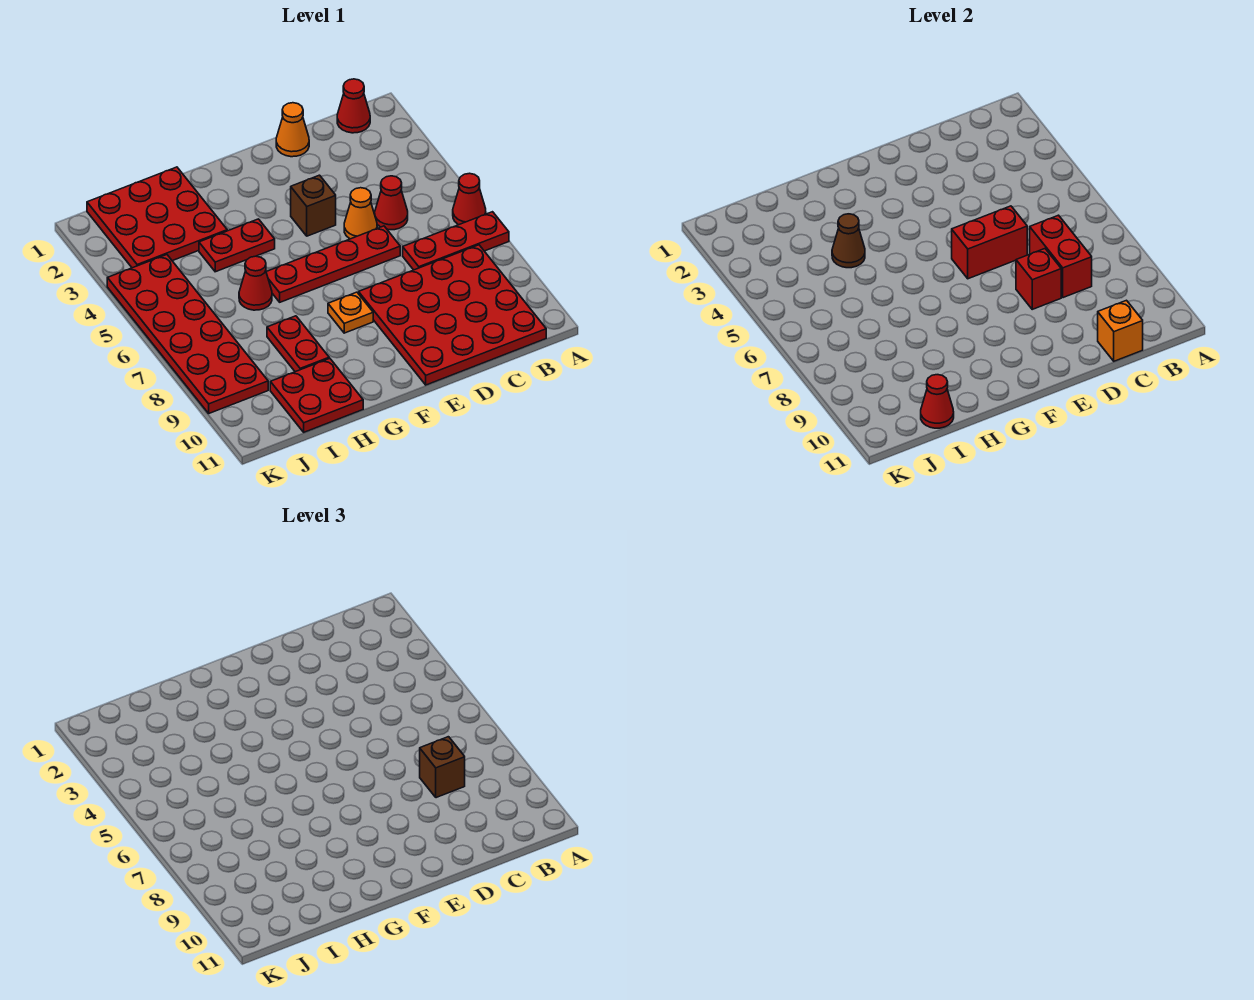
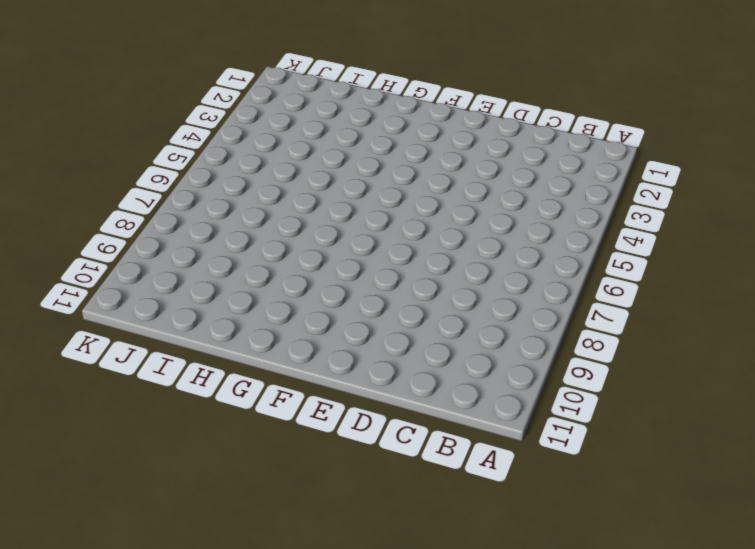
none -> red 1x1 cone [453,173,486,225]
none -> red 1x3 plate [403,212,509,270]
none -> red 1x1 cone [337,79,370,133]

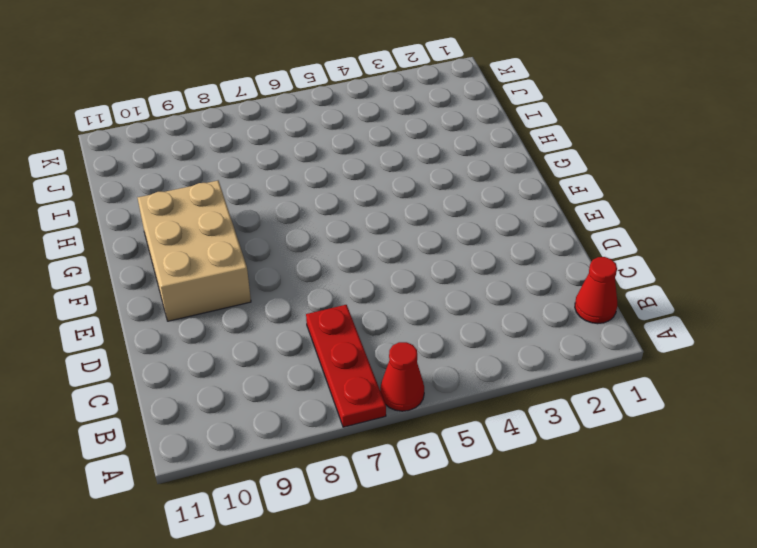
tan 2x3 brick [138,181,251,321] -> red 4x4 plate [359,245,546,385]
none -> red 1x1 cone [375,176,408,230]
none -> orange 1x1 cone [276,103,309,157]
none -> orange 1x1 cone [344,188,377,239]

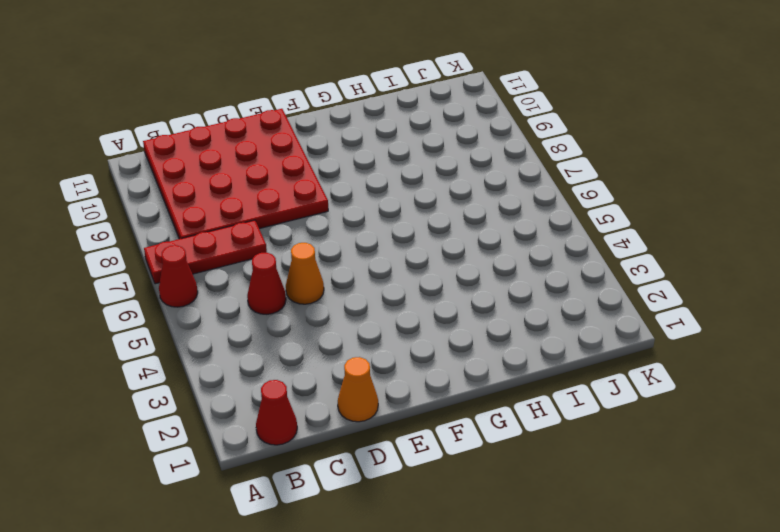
none -> red 1x4 plate [266,226,400,302]
none -> brown 1x1 brick [291,175,336,236]
none -> orange 1x1 plate [328,292,373,333]

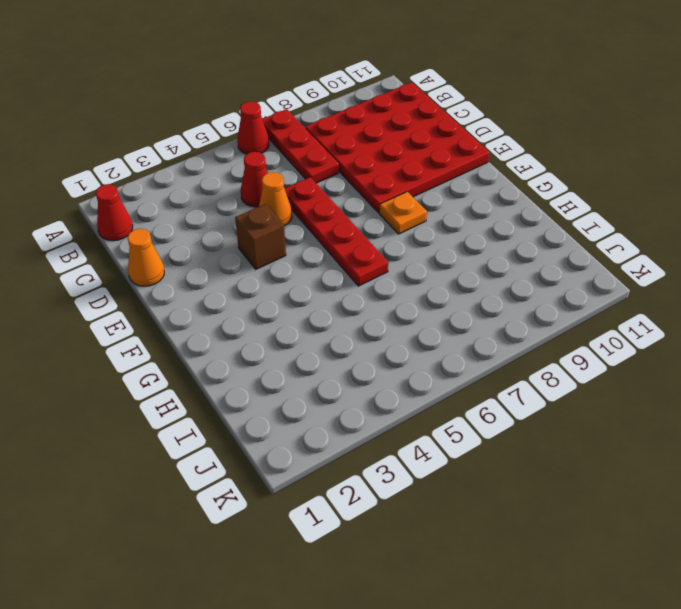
none -> red 1x2 plate [199,219,275,272]
none -> red 3x3 plate [87,167,227,268]
none -> red 1x1 cone [239,256,272,310]

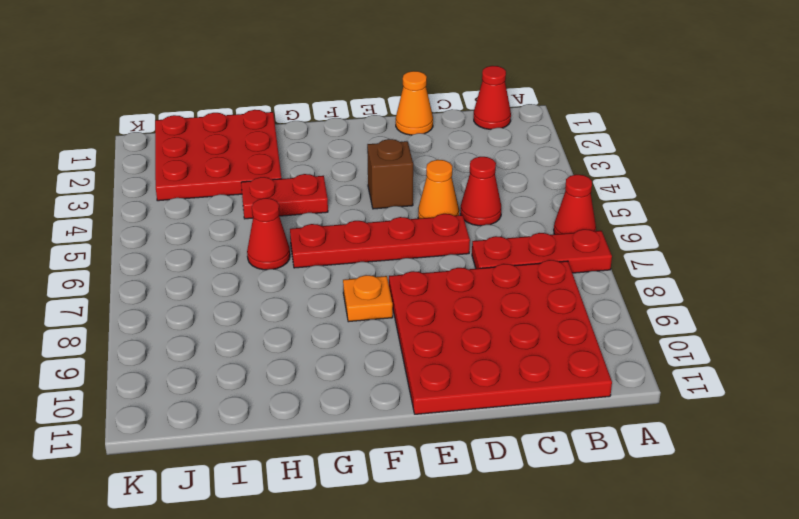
none -> red 1x2 plate [267,316,329,372]
none -> red 2x2 plate [270,358,363,432]
none -> red 2x6 plate [107,255,268,413]

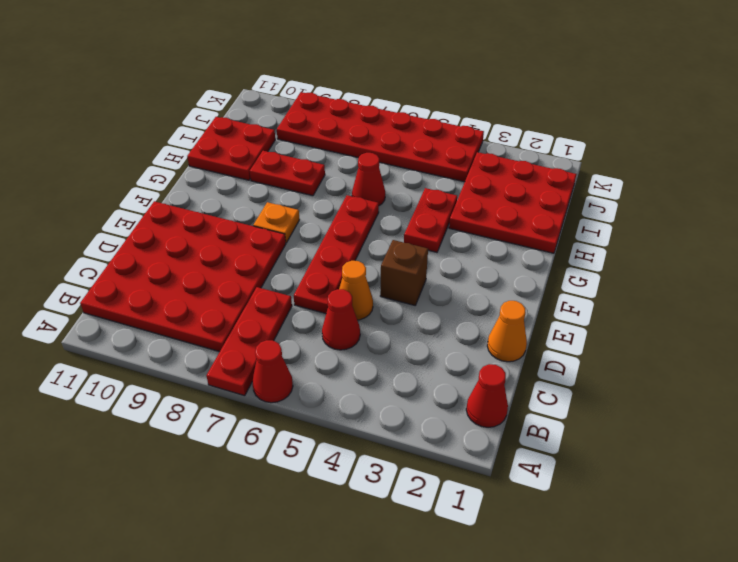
none -> red 1x2 brick [1030,215,1092,298]
none -> orange 1x1 brick [1098,300,1143,361]
none -> red 1x2 brick [952,206,1027,279]

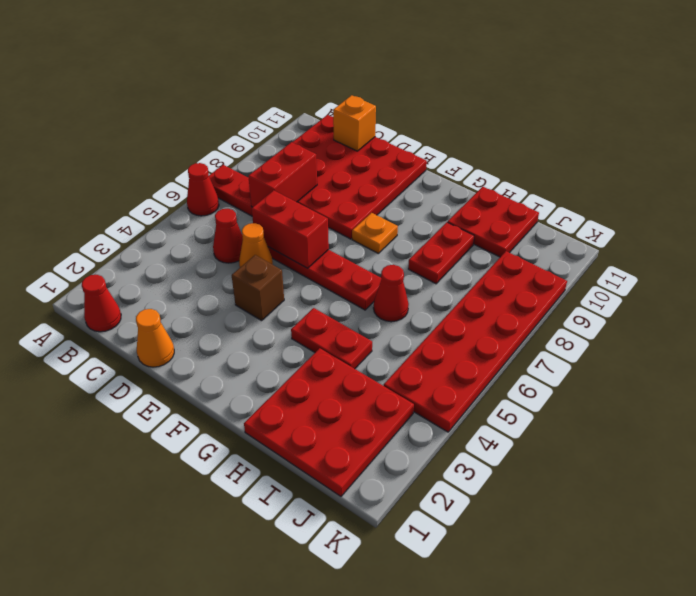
none -> red 1x1 brick [1016,249,1061,309]
none -> brown 1x1 cone [832,214,865,268]
none -> red 1x1 cone [921,375,954,428]

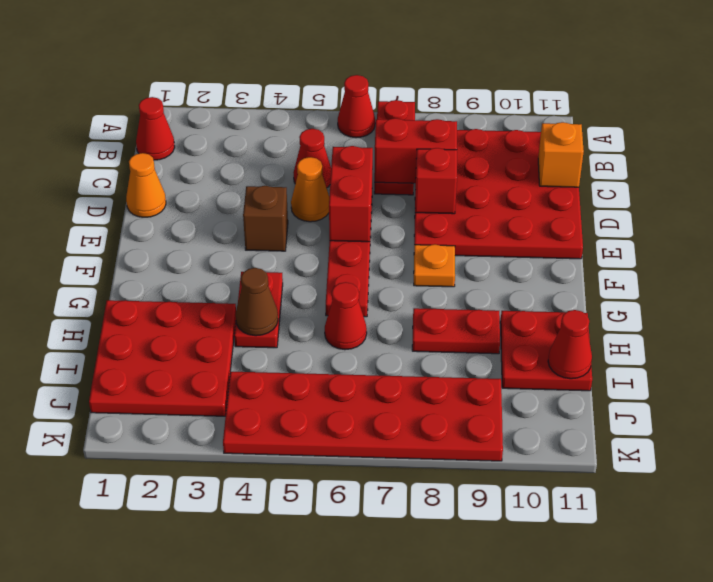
none -> brown 1x1 brick [420,737,465,798]

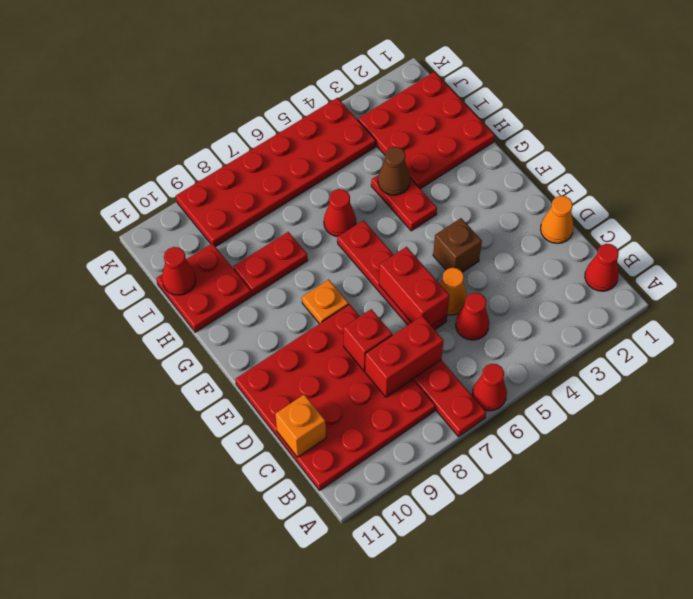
none -> brown 1x1 brick [420,737,465,798]

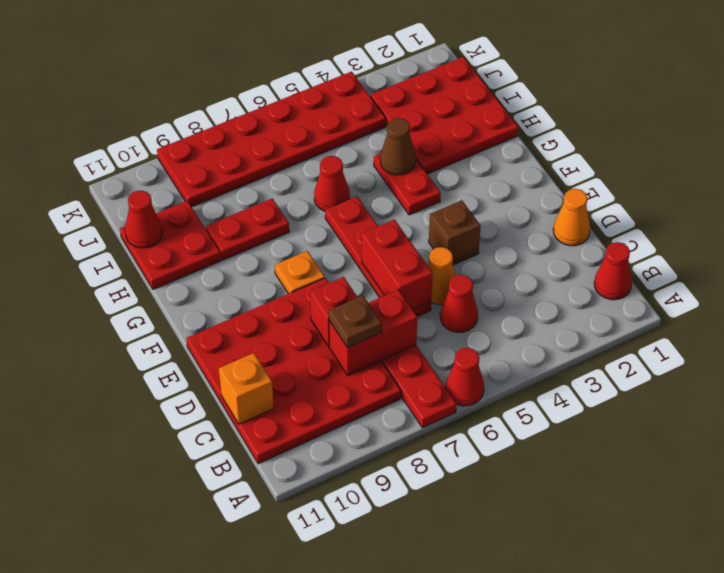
brown 1x1 plate [329,296,382,348] -> brown 1x1 brick [420,737,465,798]

